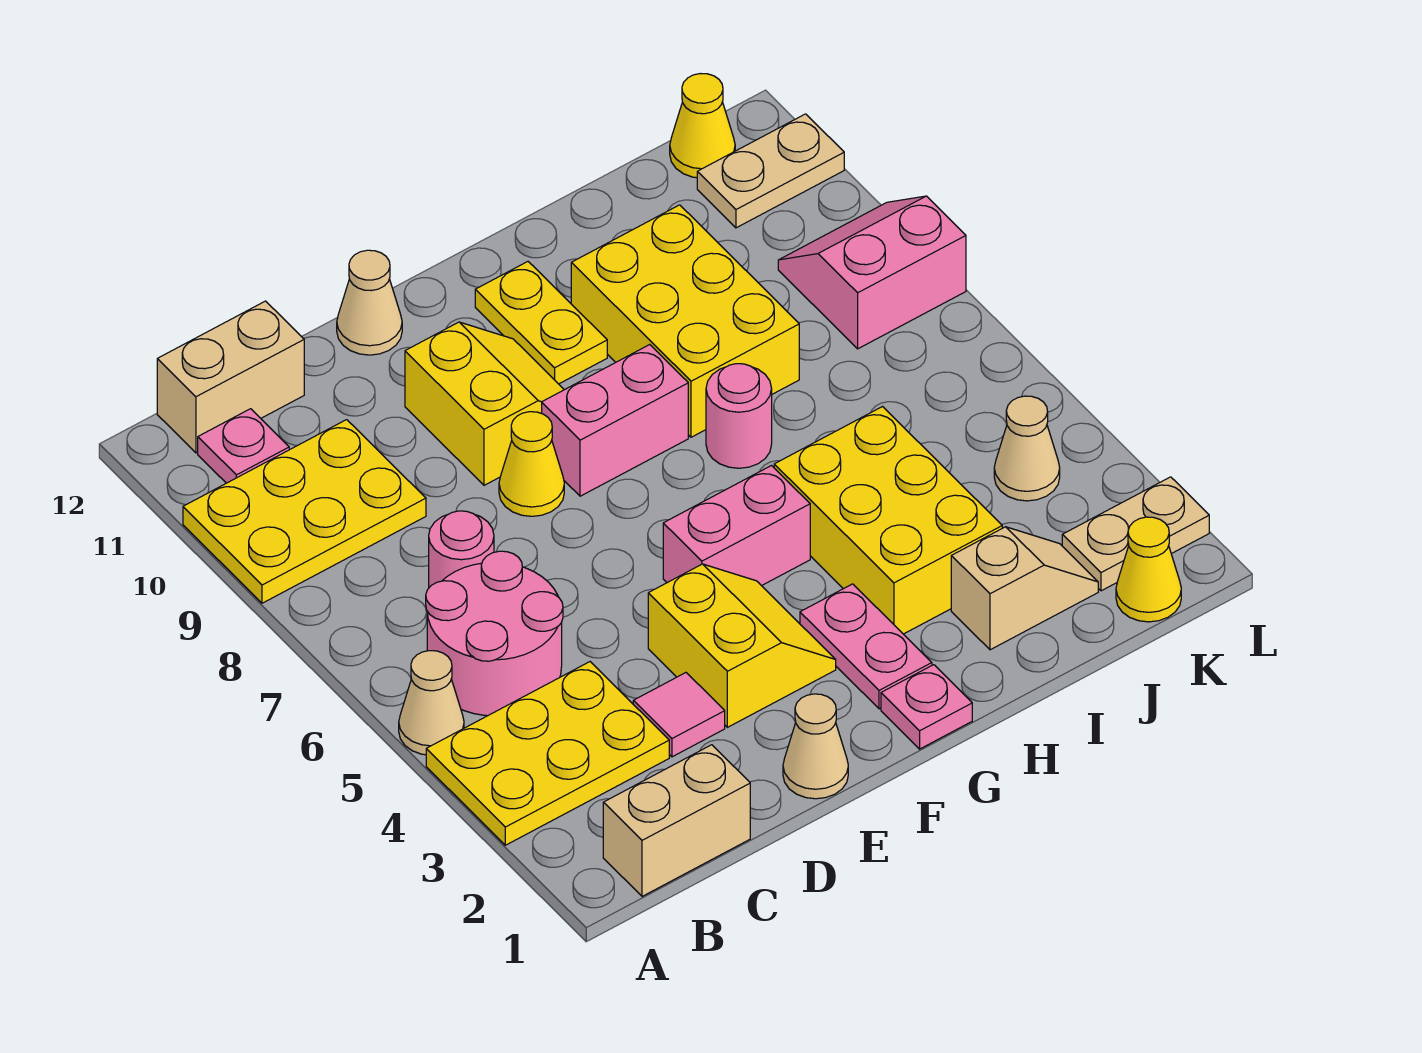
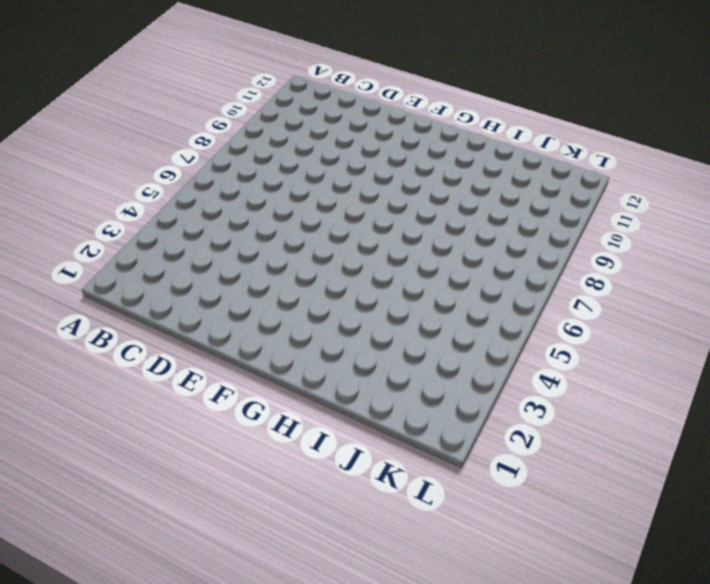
none -> yellow 2x3 plate [426,662,669,845]
none -> tan 1x1 cone [399,651,464,755]
none -> yellow 2x3 plate [183,420,426,603]

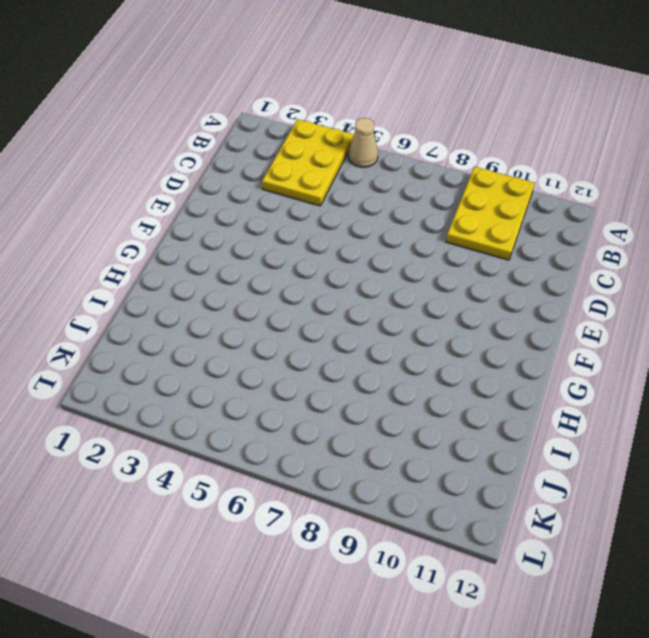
none -> tan 1x2 brick [603,745,750,896]
none -> pink 2x2 round brick [426,551,563,716]
none -> pink 1x1 plate [198,409,289,483]

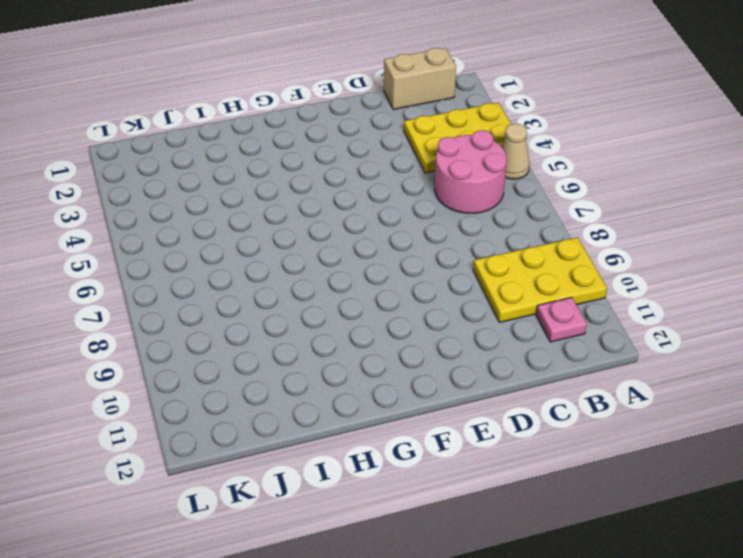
none -> tan 1x2 brick [157,301,304,453]
none -> pink 1x1 round brick [429,511,494,587]
none -> pink 1x1 tile [633,673,725,757]

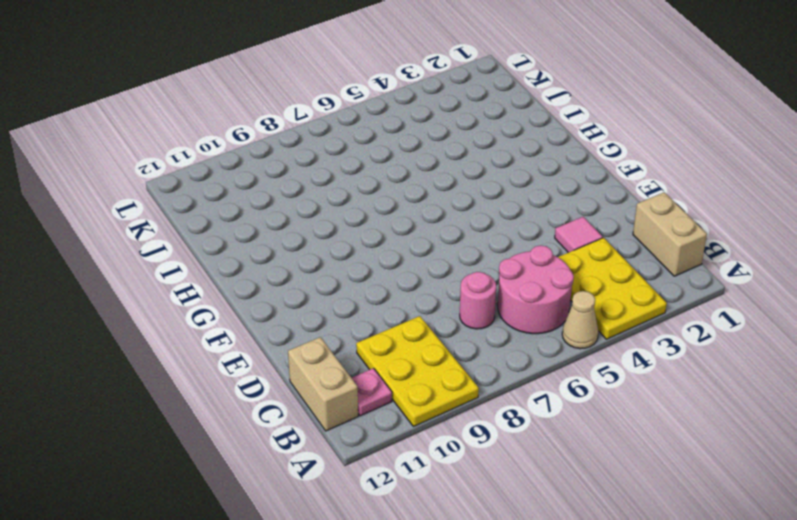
none -> tan 1x1 cone [783,694,848,799]
none -> yellow 2x2 slope [648,564,836,727]
none -> yellow 1x1 cone [499,412,564,516]

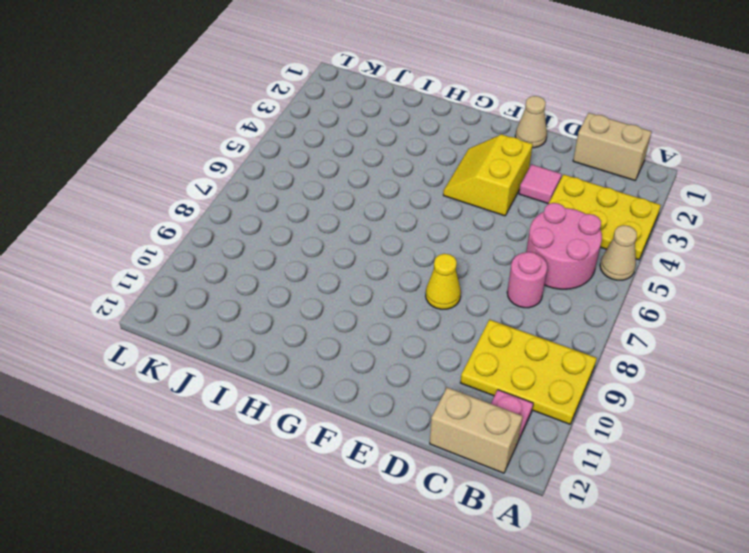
none -> yellow 2x2 slope [405,322,564,485]
none -> tan 1x1 cone [337,250,402,355]
none -> pink 1x2 brick [663,466,810,586]

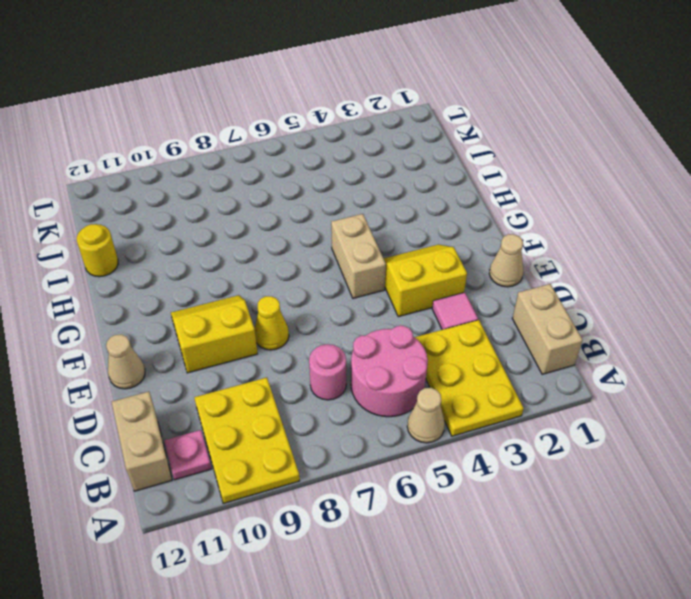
tan 1x2 brick [331,214,386,298] -> pink 1x2 brick [663,466,810,586]
yellow 1x1 round brick [77,224,118,277] -> none
none -> pink 1x2 brick [542,345,688,496]
none -> pink 1x1 plate [881,665,972,749]
none -> pink 1x2 plate [800,584,932,709]

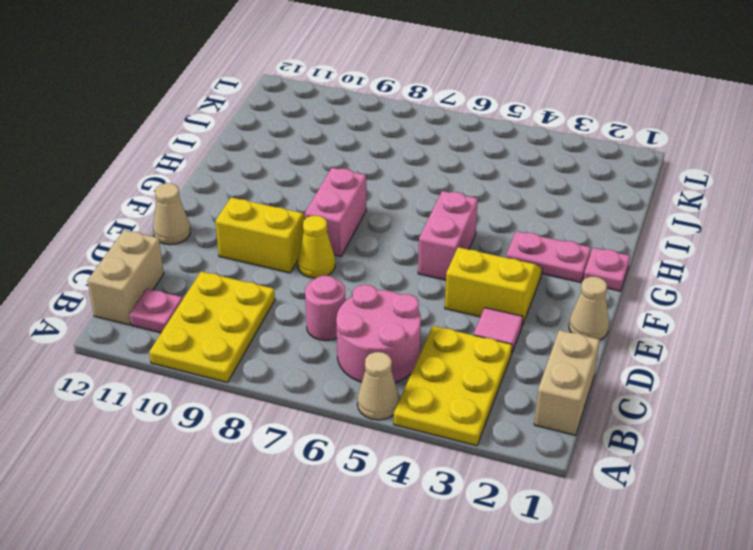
none -> yellow 1x2 plate [475,262,607,384]
none -> yellow 2x3 brick [774,407,1002,634]
none -> pink 1x1 round brick [706,364,772,468]

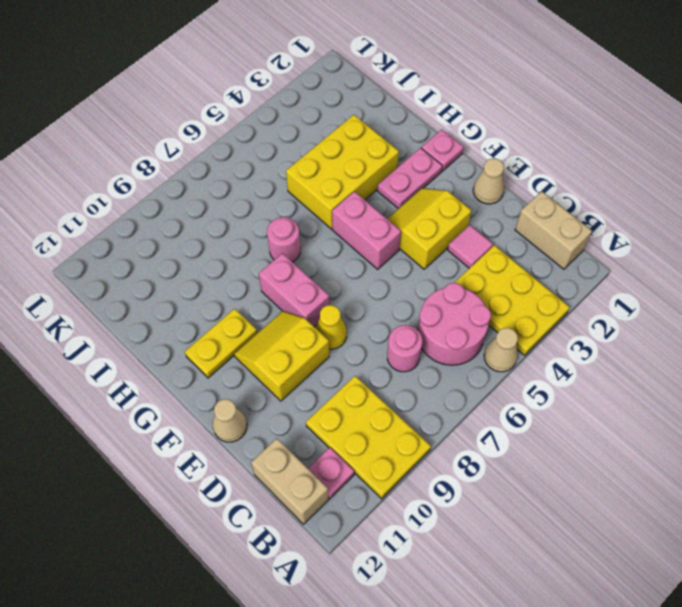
none -> yellow 2x3 brick [571,205,799,437]
none -> tan 1x2 slope [951,527,1098,650]
none -> yellow 1x1 cone [1116,517,1181,622]

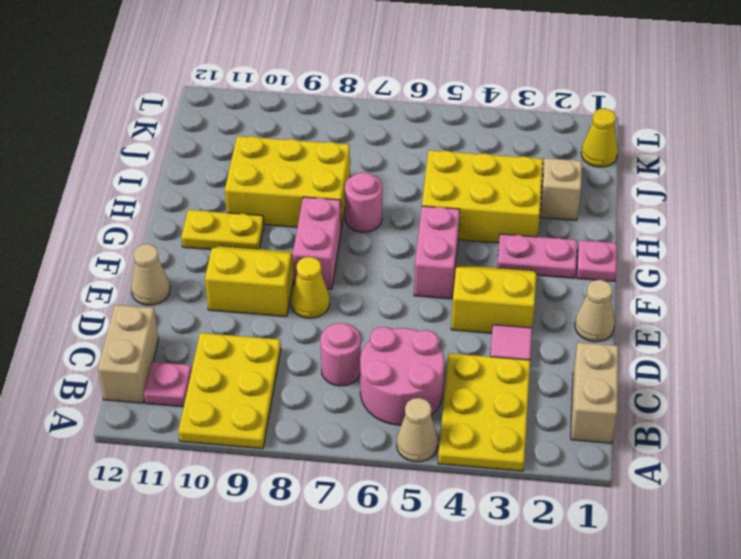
none -> tan 1x2 plate [1062,477,1209,591]
none -> tan 1x1 cone [994,396,1060,501]
none -> pink 2x2 slope [778,196,966,349]

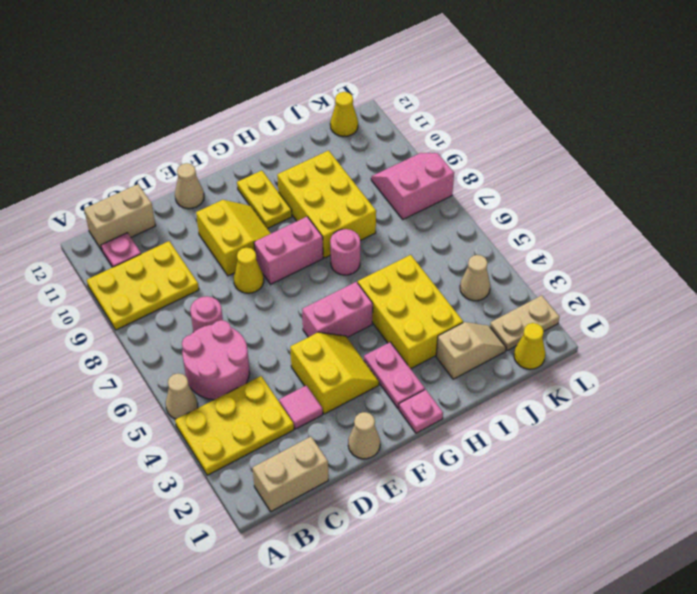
none -> tan 1x2 plate [697,114,844,228]

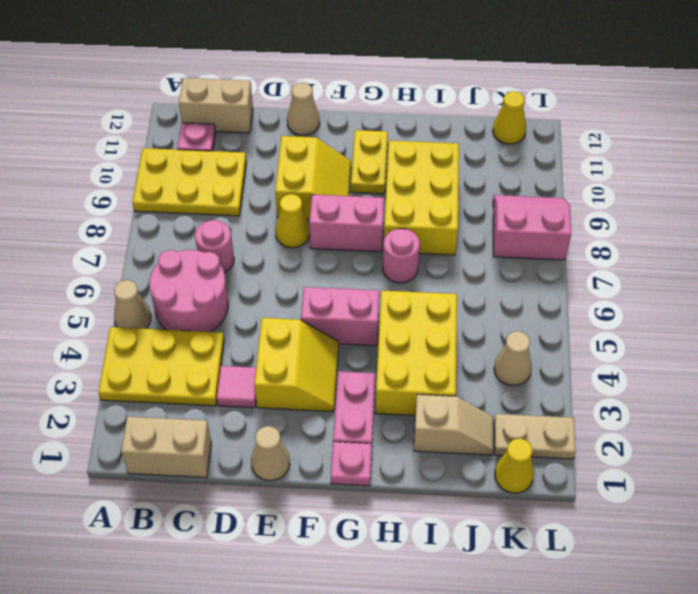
none -> tan 1x2 plate [697,114,844,228]

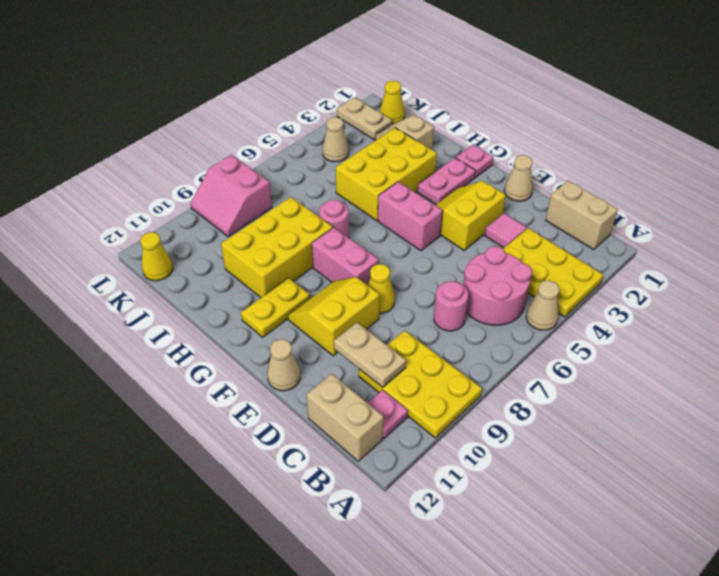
tan 1x2 plate [334,323,406,387] -> tan 1x2 plate moved to [697,114,844,228]

